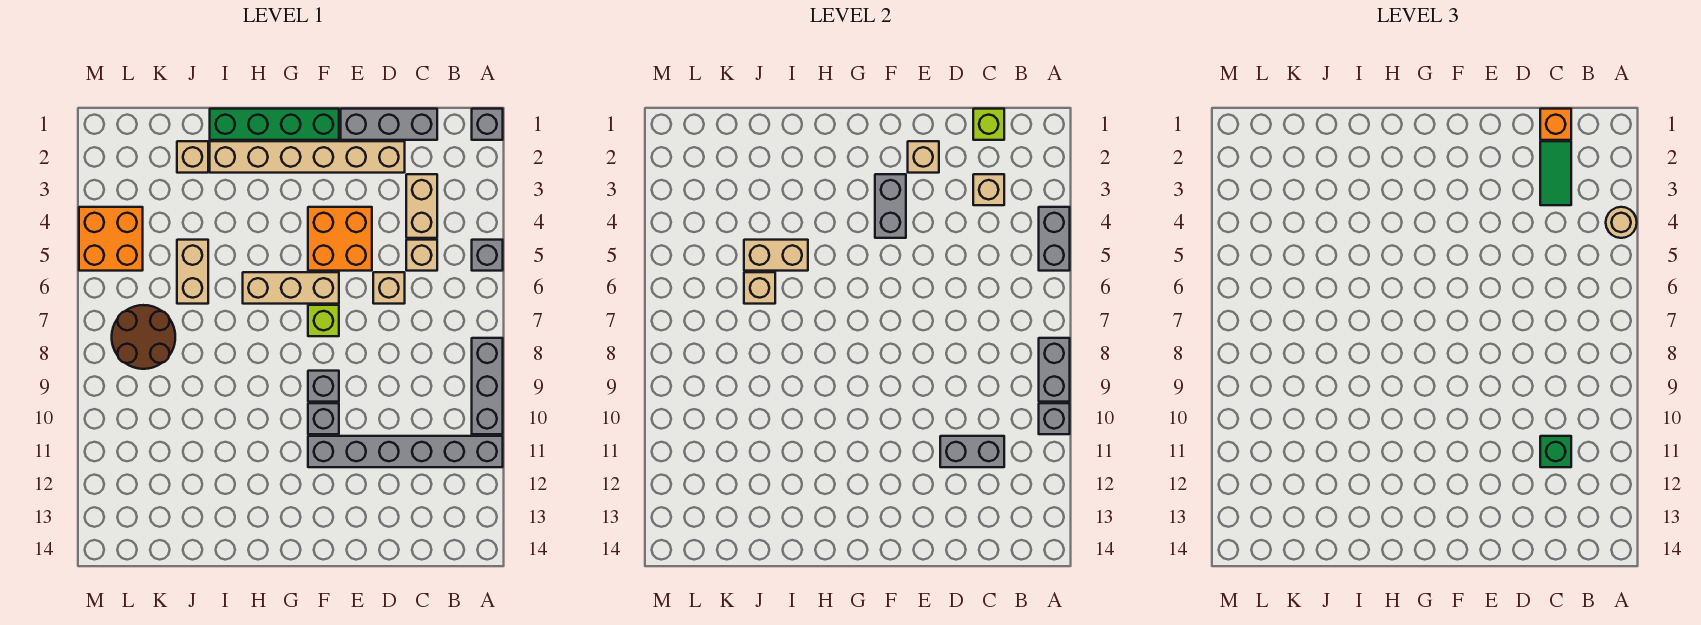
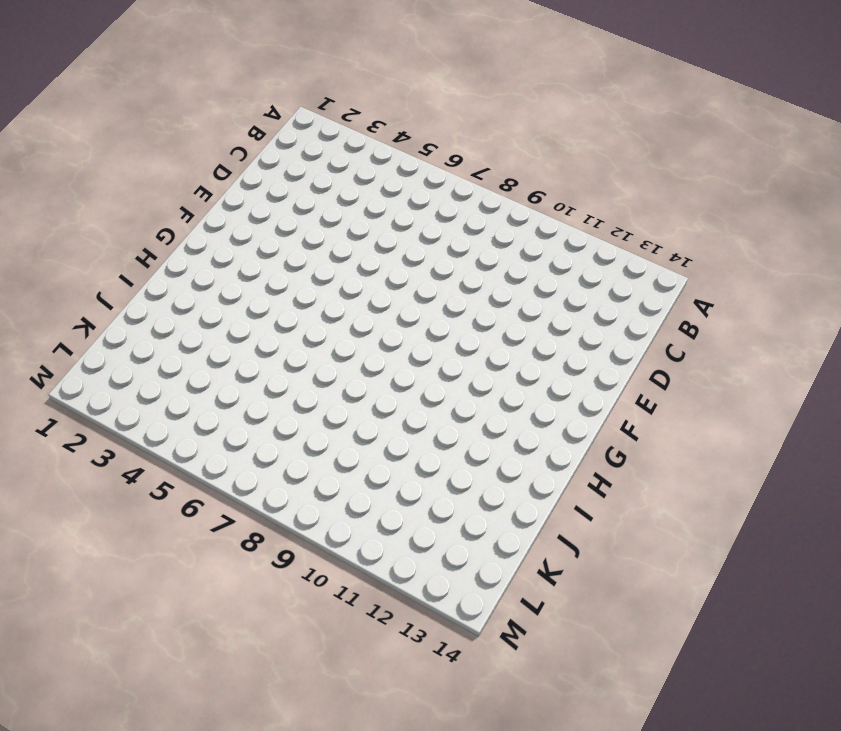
none -> grey 1x1 brick [472,109,503,140]
none -> grey 1x1 brick [472,240,503,271]
none -> grey 1x3 brick [472,338,503,434]
none -> grey 1x6 brick [308,436,503,467]

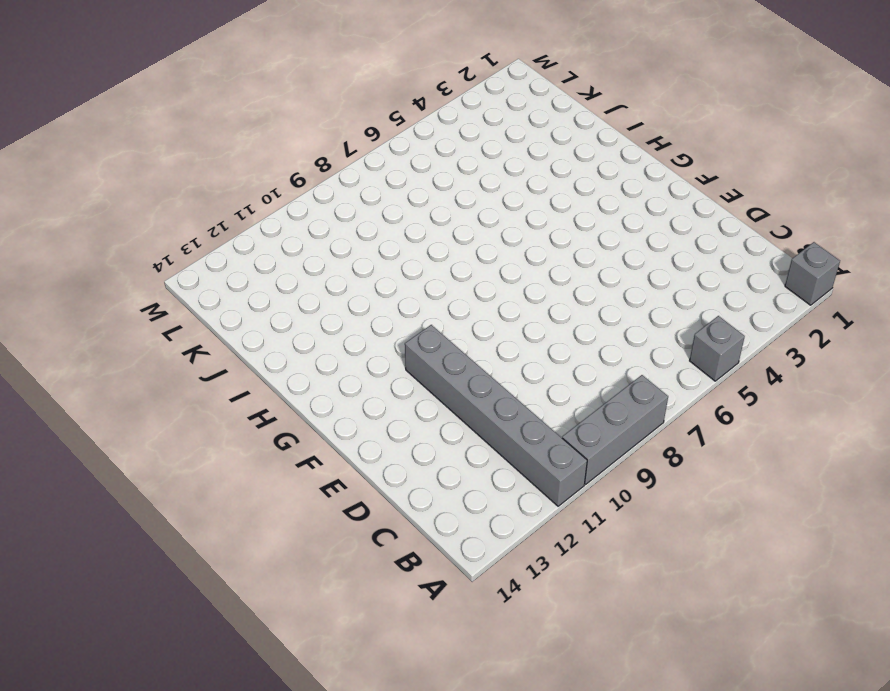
none -> grey 1x3 brick [341,109,437,140]
none -> tan 1x2 brick [406,174,437,238]
none -> tan 1x1 brick [406,240,437,271]
none -> tan 1x6 brick [210,141,405,173]

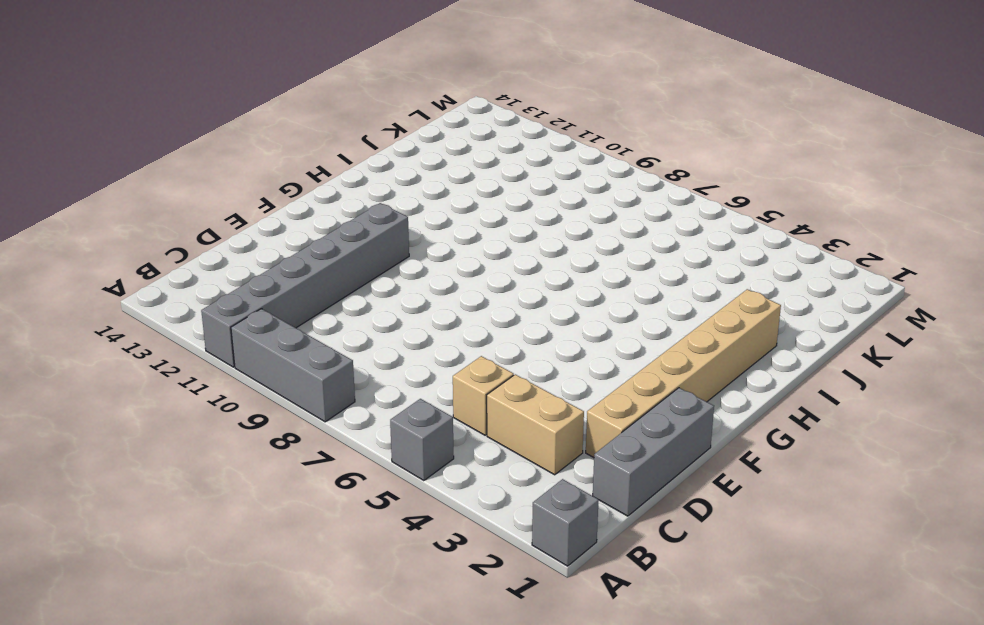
none -> tan 1x1 brick [373,272,405,304]
none -> orange 2x2 brick [308,207,372,271]
none -> green 1x4 brick [210,109,339,140]
none -> tan 1x3 brick [243,272,339,304]

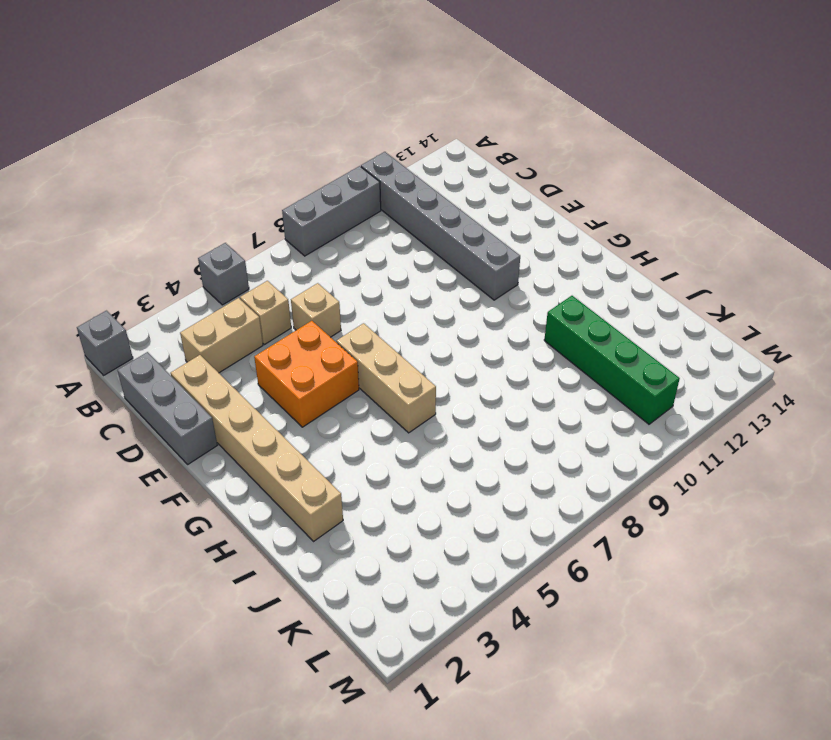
green 1x4 brick [544,296,680,424] -> green 1x4 brick moved to [210,109,339,140]
none -> lime 1x1 brick [308,305,339,336]
none -> grey 1x1 brick [308,371,339,402]
none -> grey 1x1 brick [308,403,339,434]
none -> tan 1x1 brick [177,141,208,173]

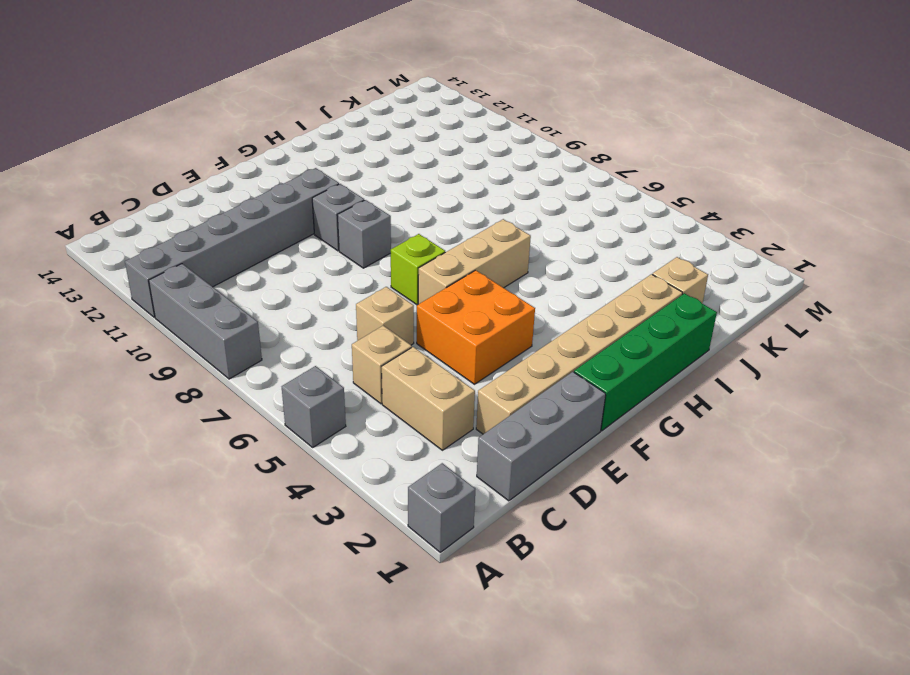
none -> tan 1x2 brick [177,240,208,304]
none -> brown 2x2 round brick [112,305,175,369]
none -> orange 2x2 brick [79,207,143,271]
none -> grey 1x2 brick [1039,207,1070,271]

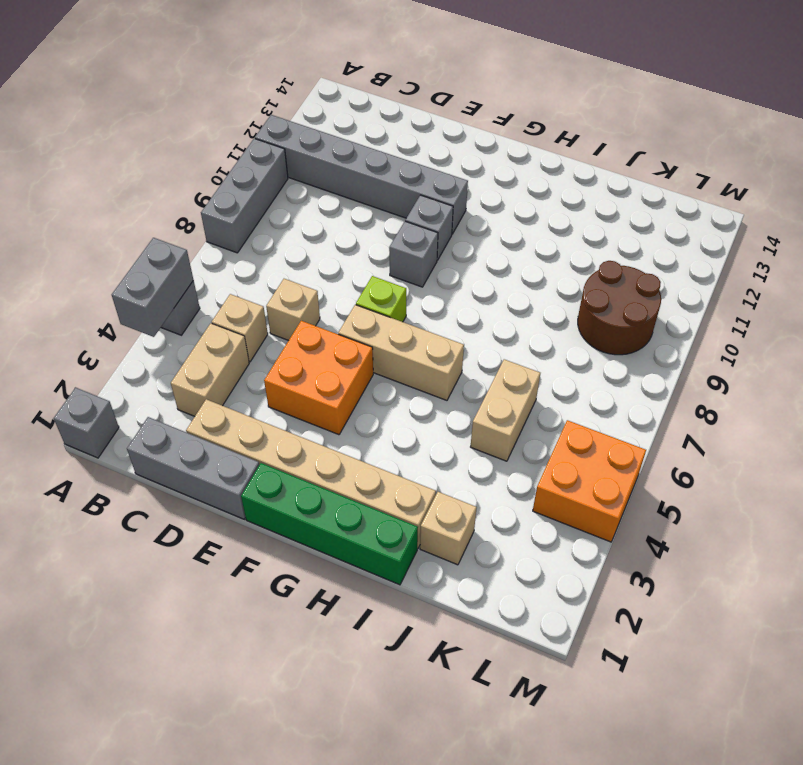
brown 2x2 round brick [578,261,661,355] -> brown 2x2 round brick moved to [112,305,175,369]
none -> grey 1x2 brick [1039,338,1070,402]
none -> grey 1x1 brick [1039,403,1070,434]
none -> lime 1x1 brick [973,109,1004,140]
none -> tan 1x1 brick [973,174,1004,205]

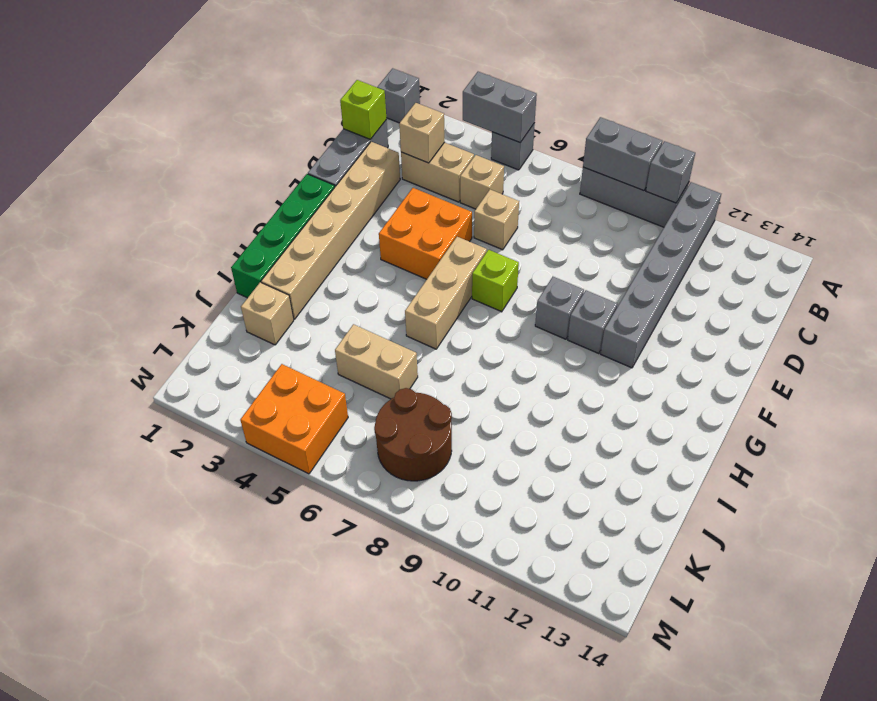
none -> grey 1x2 brick [940,436,1004,467]
none -> tan 1x1 brick [908,141,939,173]
none -> grey 1x2 brick [875,174,906,238]
none -> tan 1x2 brick [744,240,808,271]

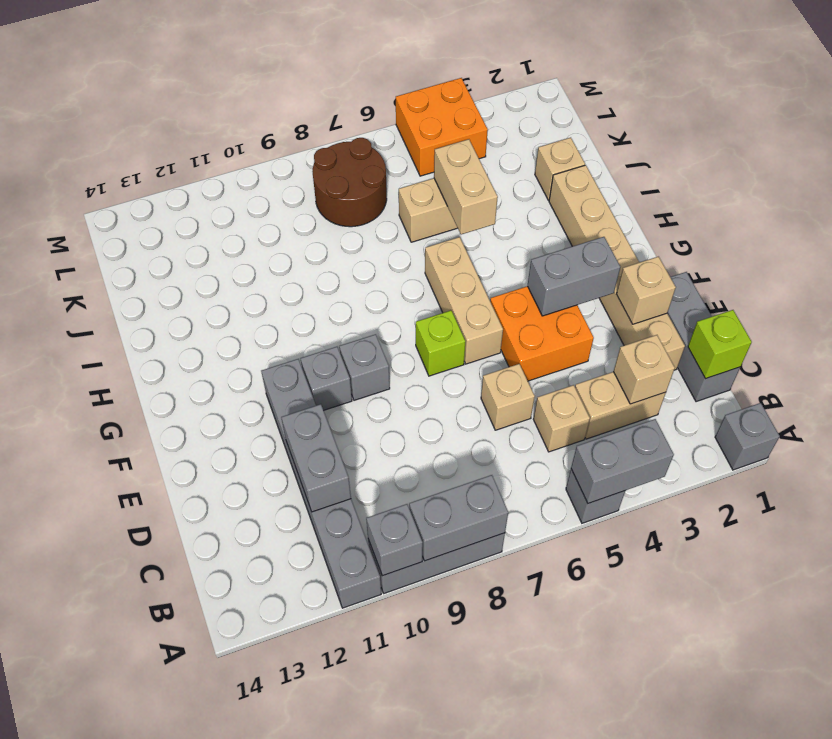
none -> green 1x4 brick [210,109,339,140]
none -> tan 1x1 brick [744,272,775,304]
none -> tan 1x1 round brick [1606,207,1637,238]
none -> orange 1x1 brick [1540,109,1571,140]

